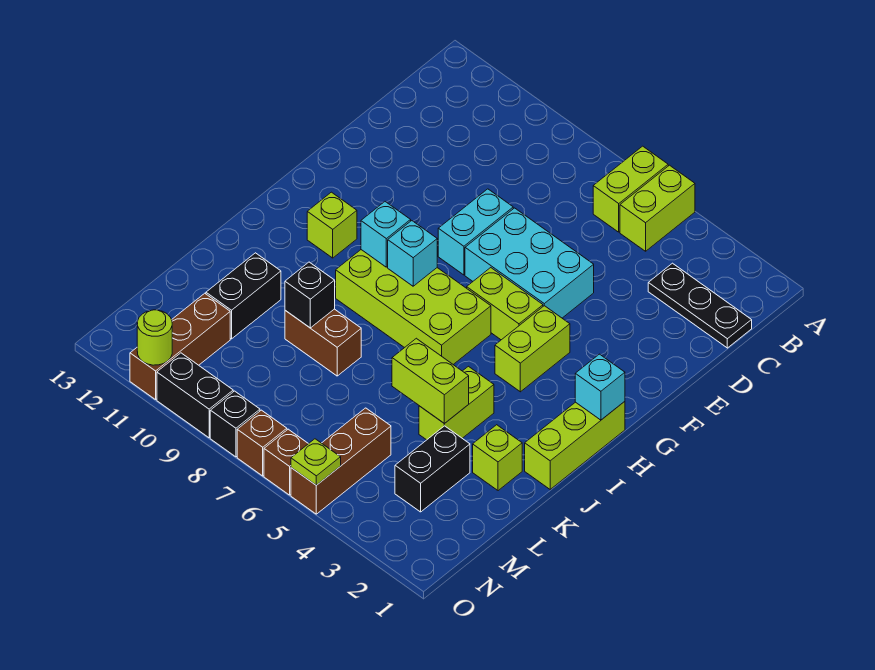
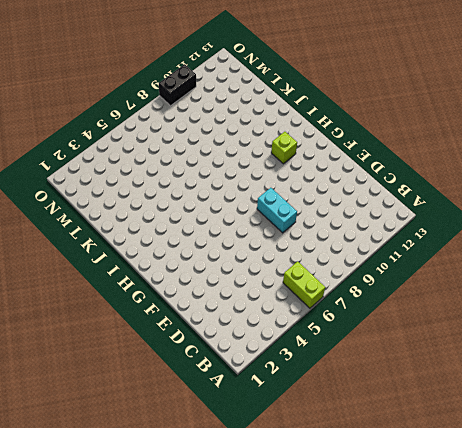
none -> lime 1x2 brick [620,165,695,251]
none -> black 1x3 plate [648,263,752,348]
none -> cyan 2x3 brick [465,208,594,318]

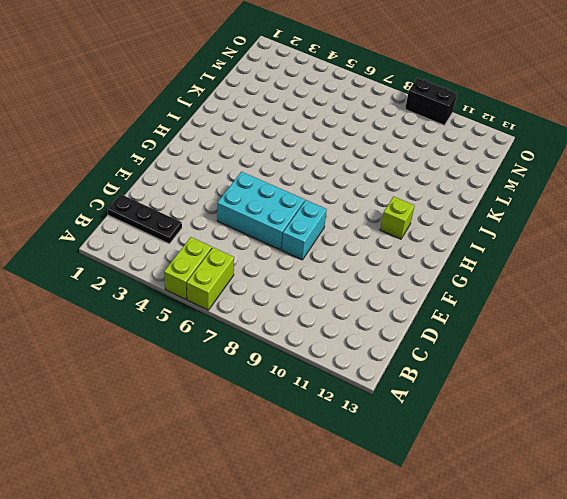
none -> lime 1x2 brick [495,306,570,392]
none -> lime 1x2 brick [467,268,543,340]
none -> lime 1x3 brick [525,401,625,489]

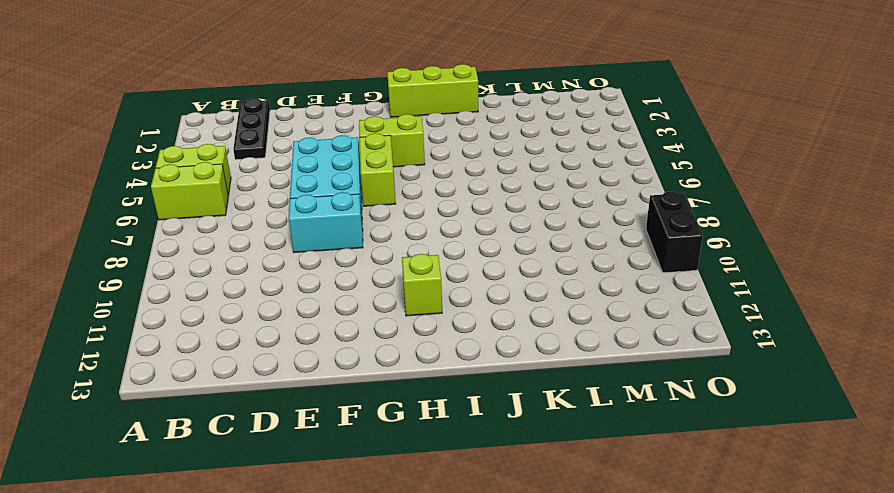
none -> lime 2x4 brick [336,250,491,364]
none -> lime 1x2 brick [419,366,494,440]
none -> lime 1x1 brick [473,425,522,491]

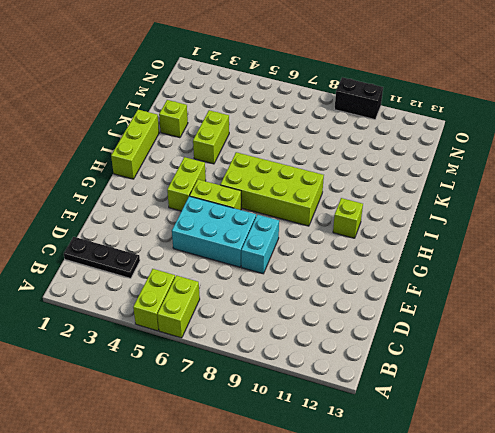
none -> brown 1x2 brick [285,309,361,376]
none -> black 1x2 brick [206,253,281,339]
none -> black 1x2 brick [395,426,470,512]

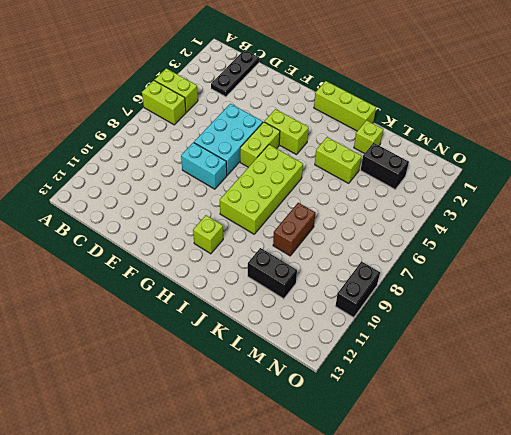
none -> brown 1x3 brick [291,408,391,514]
none -> brown 1x3 brick [130,293,230,400]
none -> brown 1x1 brick [264,429,308,495]

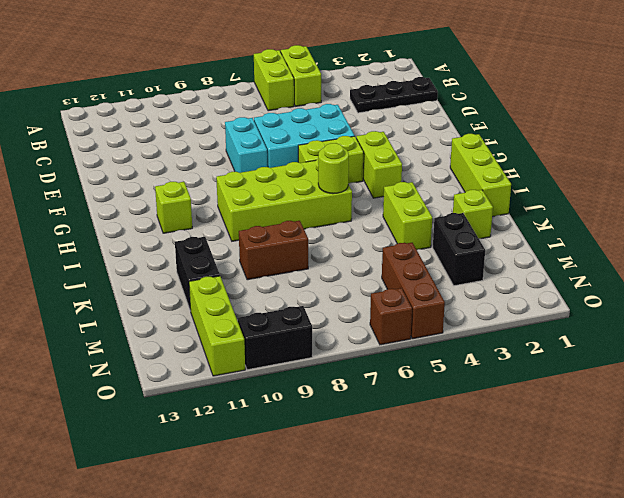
lime 1x1 round brick [318,143,349,194] -> lime 1x1 round brick moved to [137,310,172,365]
lime 1x3 brick [189,276,245,376] -> brown 1x3 brick [130,293,230,400]
none -> brown 1x1 brick [237,410,287,476]
none -> black 1x1 brick [210,391,260,457]
none -> cyan 1x1 brick [575,354,625,420]

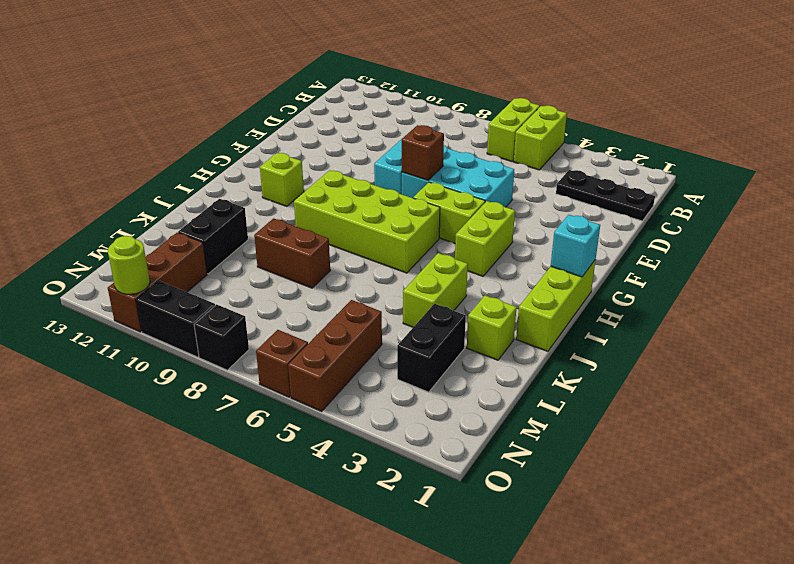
brown 1x1 brick [402,125,444,180] -> brown 1x1 brick moved to [237,410,287,476]
none -> cyan 1x1 brick [388,221,437,286]
none -> cyan 1x1 brick [361,202,411,267]
none -> lime 1x2 brick [392,338,469,424]

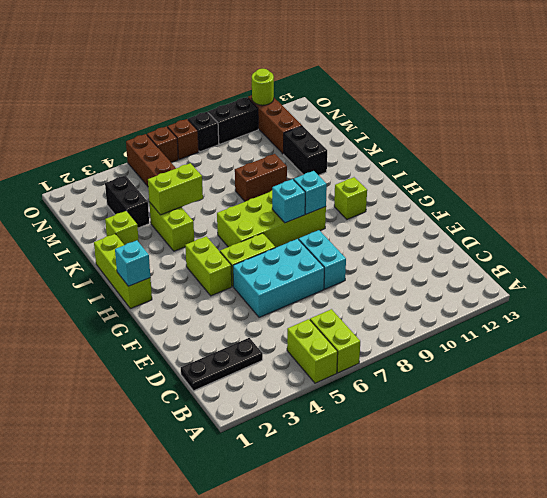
none -> black 1x1 brick [285,262,335,328]
none -> lime 1x1 plate [291,439,341,485]

